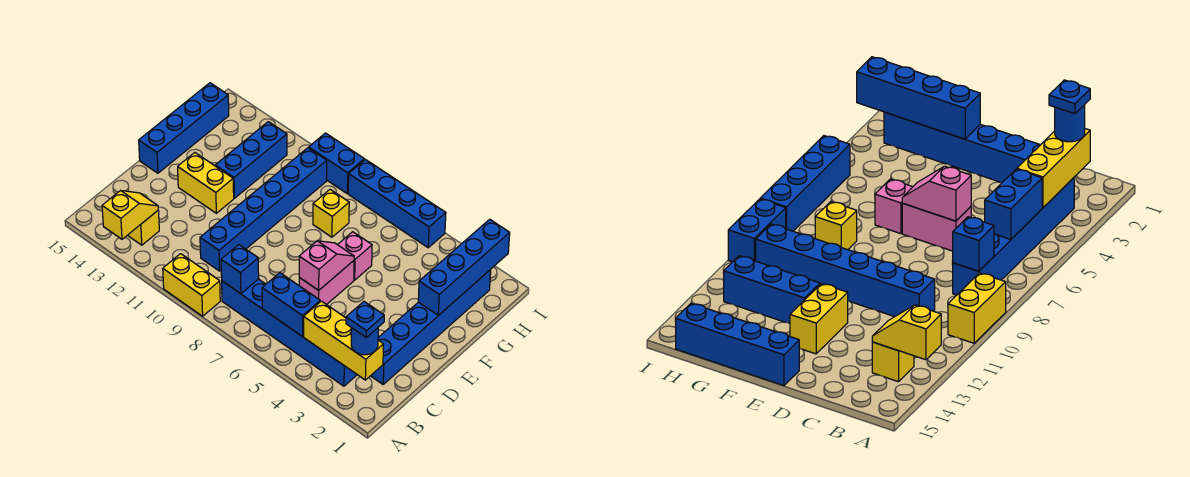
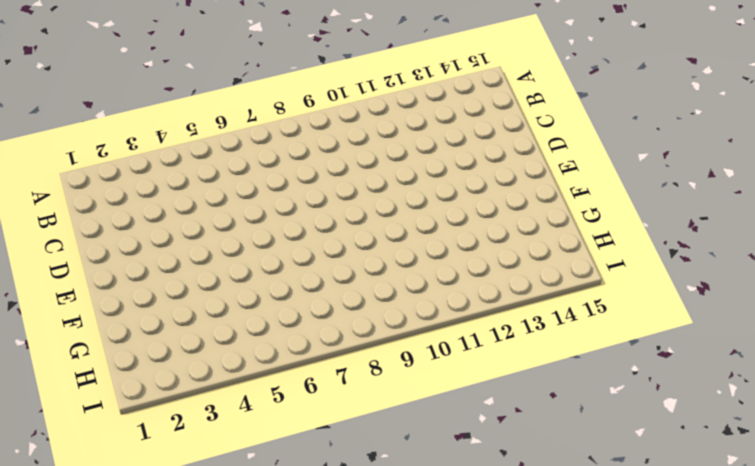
none -> yellow 1x2 brick [163,254,220,316]
none -> blue 1x6 brick [222,279,357,386]
none -> yellow 1x1 brick [128,210,159,245]

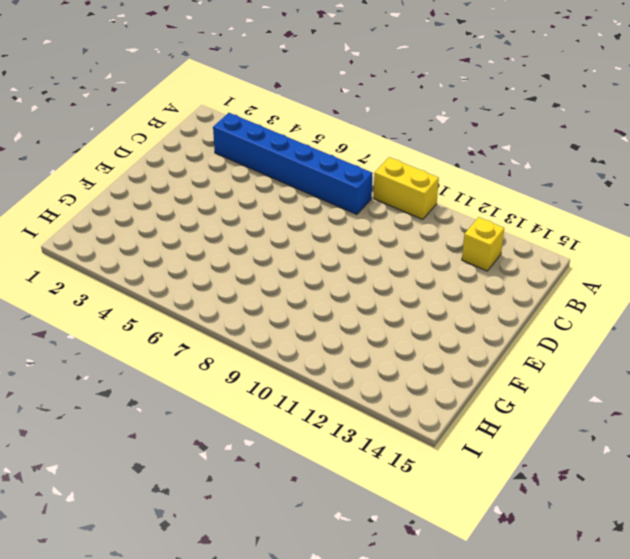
none -> blue 1x6 brick [371,270,491,384]
none -> blue 1x6 brick [200,148,327,271]
none -> pink 1x2 brick [299,261,354,305]

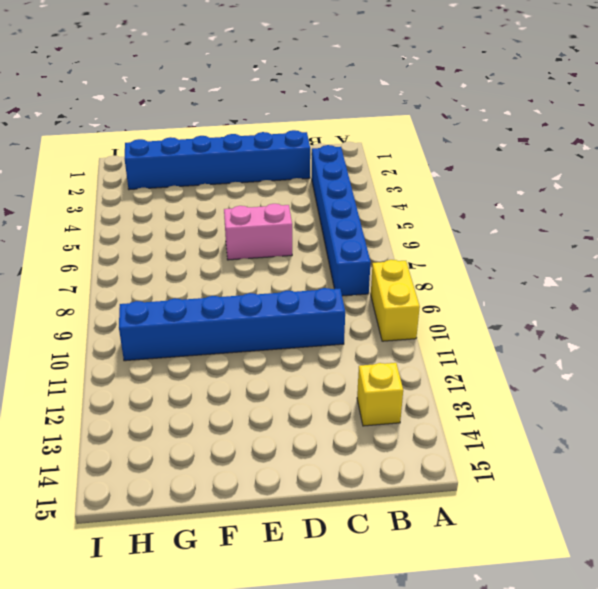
none -> yellow 1x2 brick [178,153,234,213]
none -> blue 1x4 brick [139,83,229,173]
none -> pink 1x1 brick [338,232,372,280]

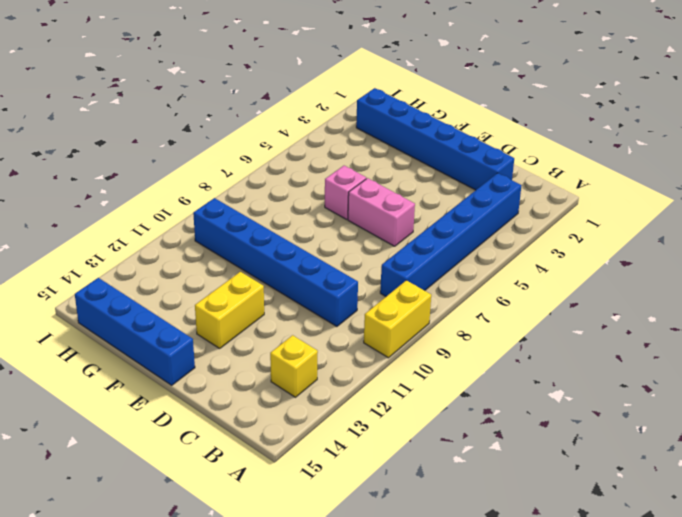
none -> blue 1x3 brick [215,122,287,198]
none -> yellow 1x1 brick [313,190,349,237]
none -> blue 1x4 brick [348,160,446,248]

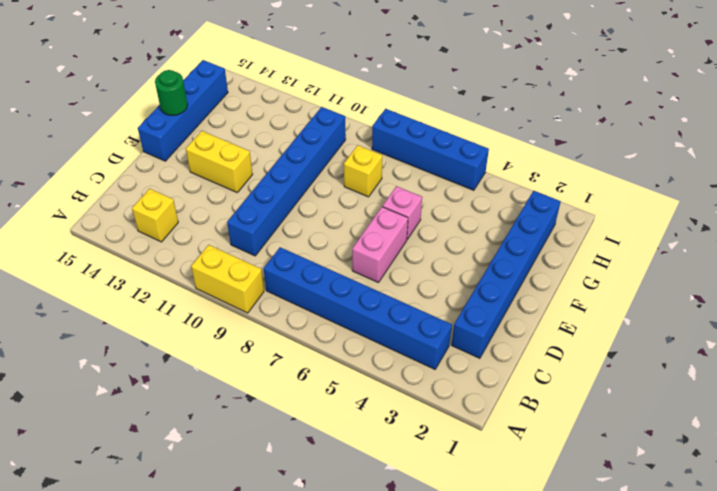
green 1x1 round brick [155,70,188,115] -> none
none -> blue 1x3 brick [215,122,287,198]
none -> blue 1x2 brick [309,133,364,193]
none -> yellow 1x2 slope [102,190,158,239]

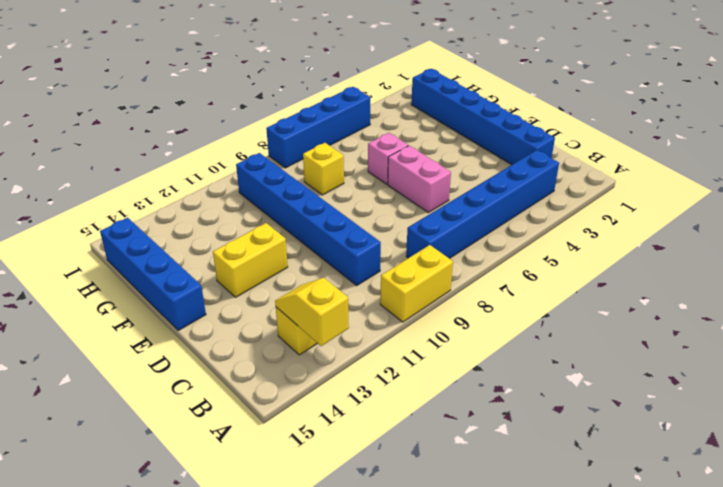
none -> blue 1x3 brick [215,122,287,198]
none -> blue 1x2 brick [309,133,364,193]
none -> yellow 1x3 brick [304,301,384,380]

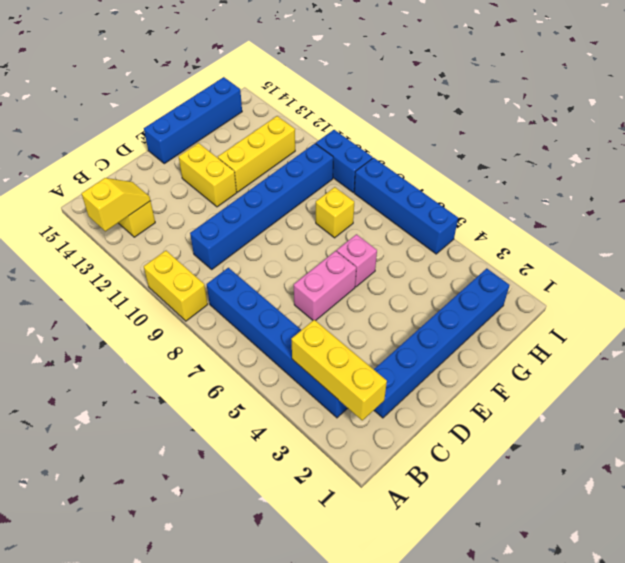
yellow 1x3 brick [218,116,295,192] -> blue 1x3 brick [215,122,287,198]
none -> blue 1x2 brick [262,273,320,337]
none -> blue 1x1 brick [221,245,259,294]
none -> pink 1x2 slope [299,241,354,290]

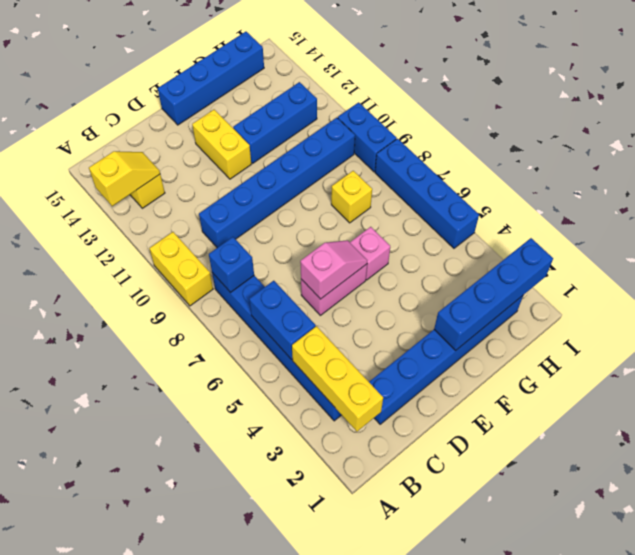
none -> blue 1x1 round brick [351,328,378,355]
none -> blue 1x1 plate [346,302,384,337]

